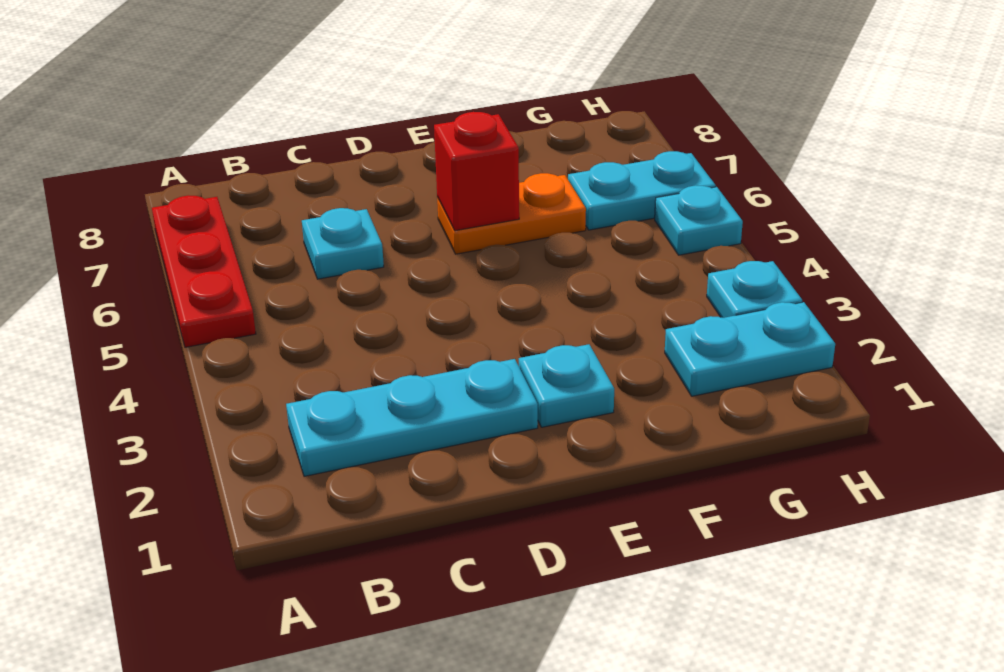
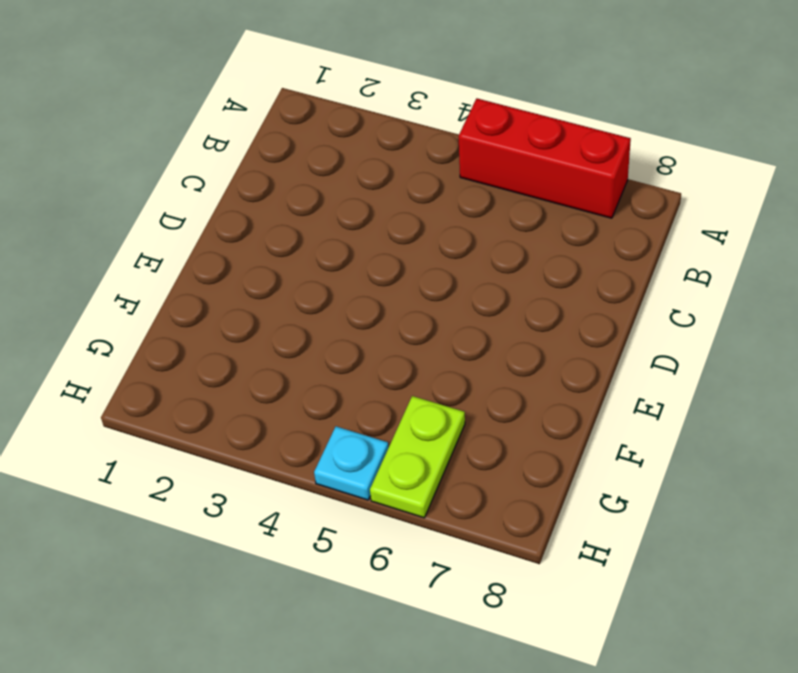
red 1x3 brick [459,99,631,218] -> red 1x3 plate [152,195,256,347]
lime 1x2 plate [370,396,465,518] -> cyan 1x2 plate [568,151,716,230]
none -> cyan 1x3 plate [286,359,538,476]
none -> cyan 1x1 plate [302,208,384,279]

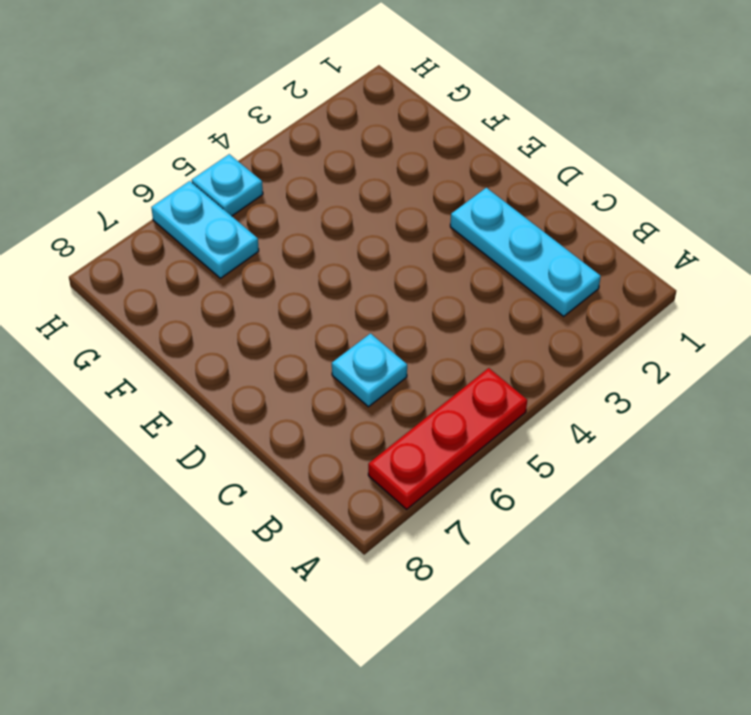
none -> cyan 1x1 plate [519,344,614,427]
none -> orange 1x2 plate [437,173,586,254]

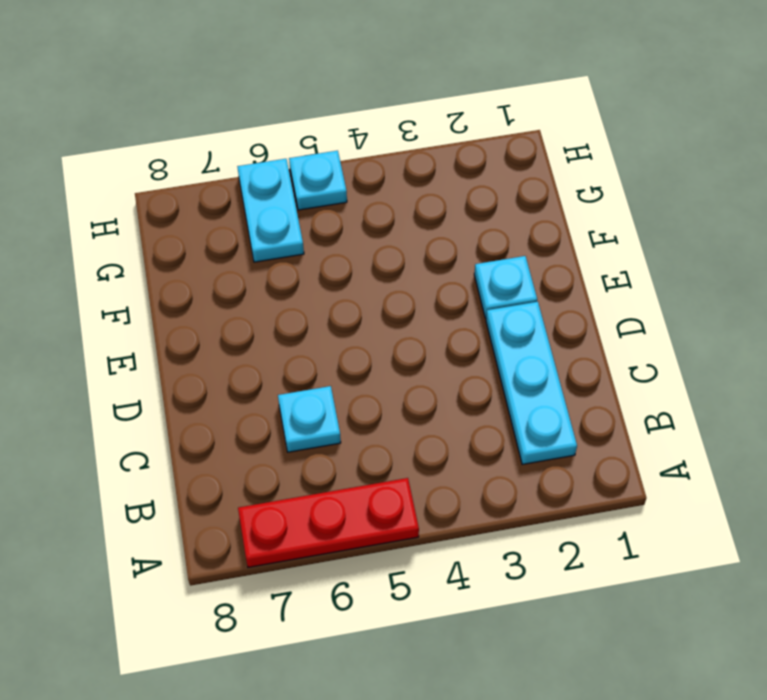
none -> orange 1x2 plate [437,173,586,254]
none -> cyan 1x2 plate [665,302,835,396]

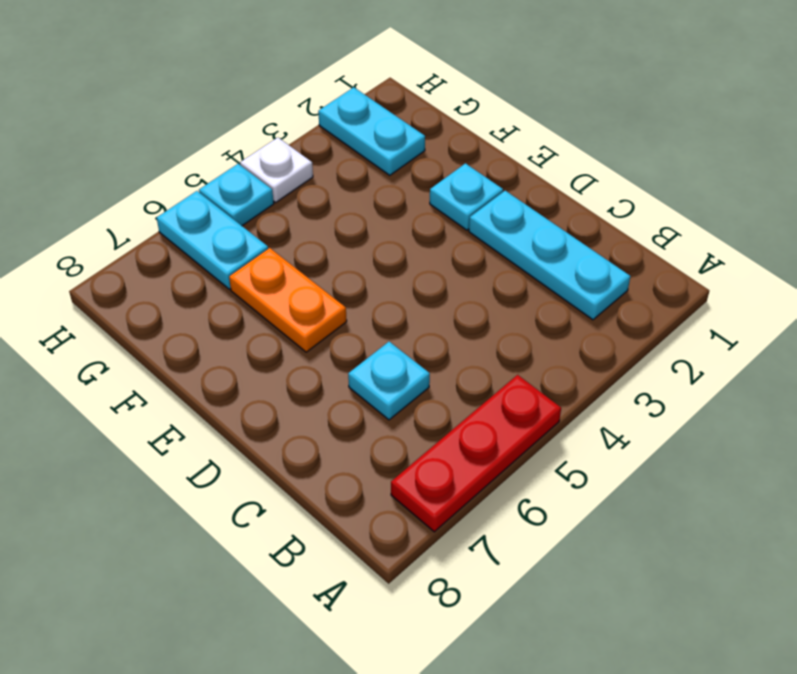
white 1x1 plate [240,138,313,202] -> none
none -> cyan 1x1 plate [707,261,802,318]
none -> red 1x1 brick [434,112,519,231]

